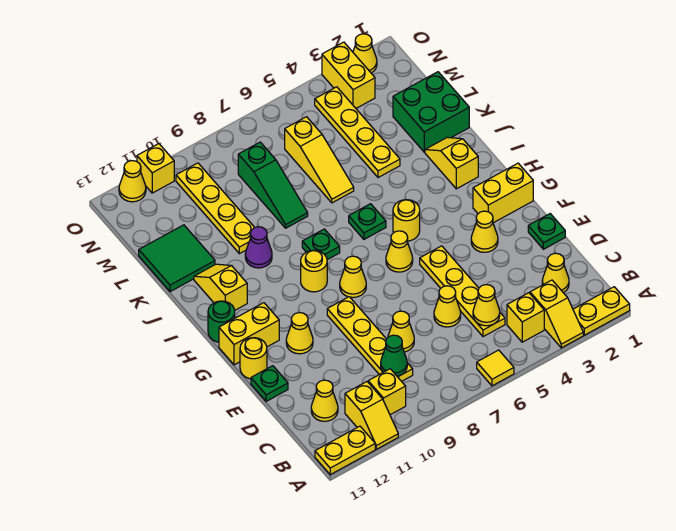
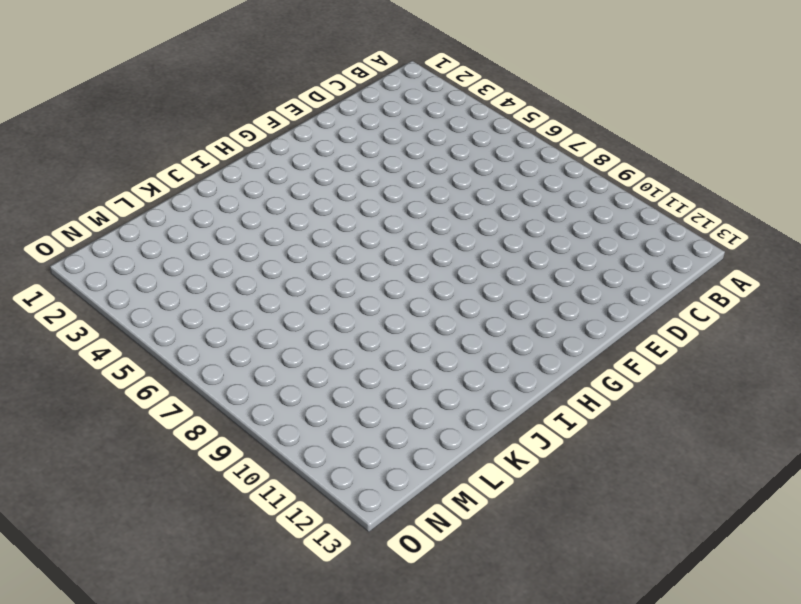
none -> yellow 1x2 plate [573,287,630,335]
none -> yellow 1x2 slope [530,280,583,348]
none -> yellow 1x1 tile [477,350,514,386]
none -> yellow 1x2 slope [345,382,398,449]

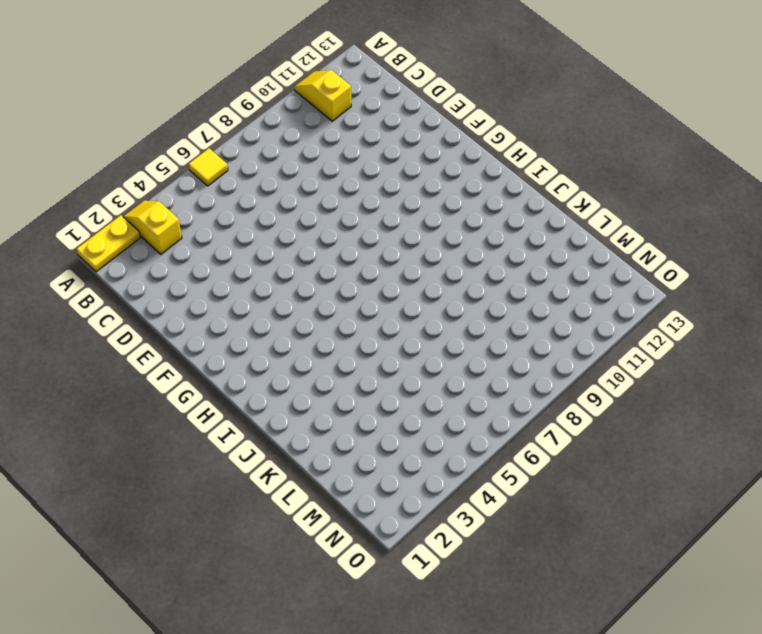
none -> yellow 1x2 plate [315,426,375,475]
none -> yellow 1x1 brick [507,293,544,342]
none -> yellow 1x1 brick [368,369,406,415]
none -> yellow 1x1 cone [542,253,569,293]

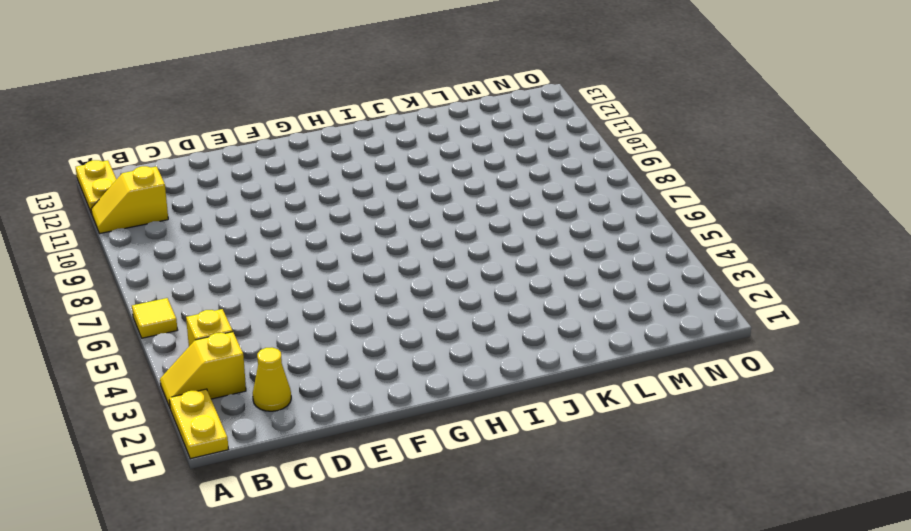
none -> yellow 1x1 brick [368,369,406,415]
none -> yellow 1x4 plate [420,246,505,337]
none -> yellow 1x4 plate [327,297,413,381]
none -> yellow 1x1 cone [311,380,338,421]

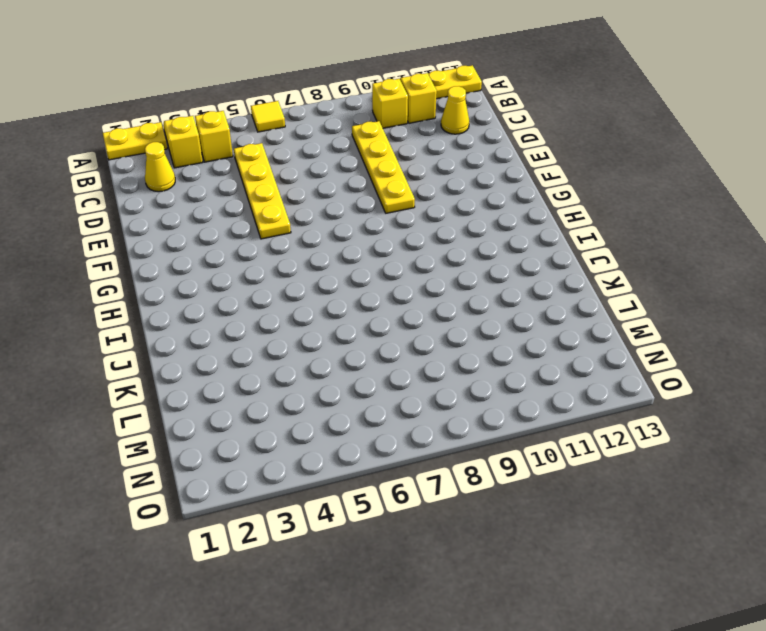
none -> yellow 1x1 cone [434,286,461,327]
none -> yellow 1x1 cone [388,311,414,352]
none -> green 1x1 plate [528,214,565,249]
none -> green 1x1 plate [251,366,288,401]

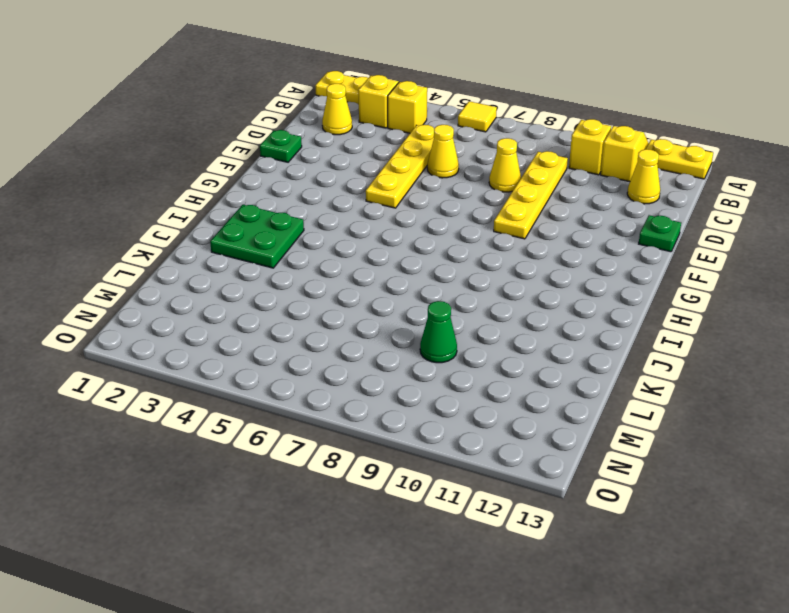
green 2x2 plate [210,205,304,268] -> yellow 1x2 slope [425,137,478,189]
green 1x1 cone [420,301,457,363] -> green 1x1 cone moved to [381,335,407,376]
none -> yellow 1x1 cone [471,211,498,252]
none -> yellow 1x1 cone [286,313,313,354]
none -> yellow 1x1 round brick [240,338,267,379]
none -> yellow 1x2 brick [473,163,533,223]

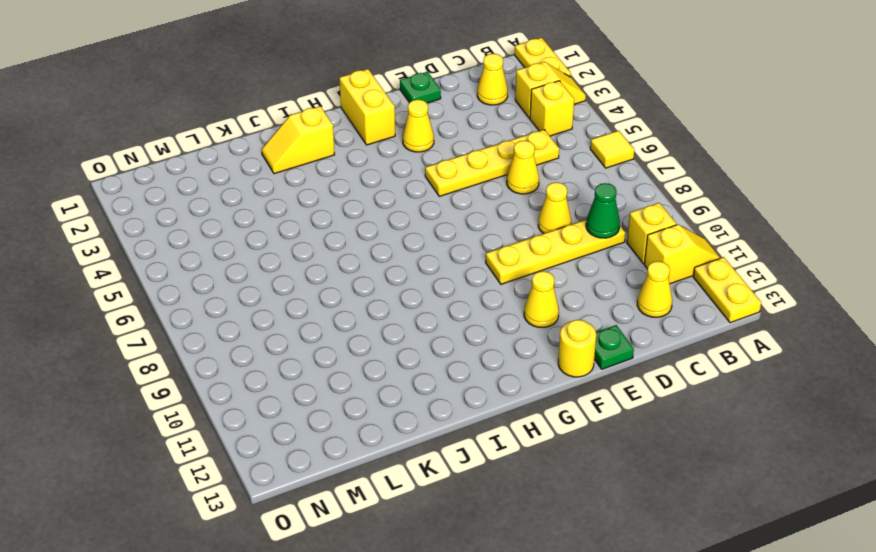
none -> yellow 1x1 cone [386,231,413,272]
none -> yellow 1x1 cone [340,256,366,297]
none -> yellow 1x2 brick [219,303,279,365]
none -> yellow 1x1 round brick [393,200,420,241]

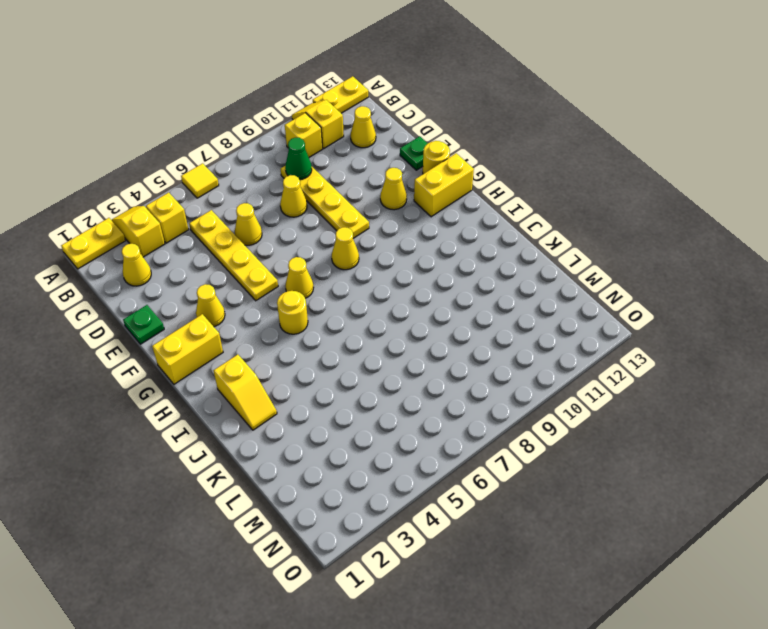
none -> yellow 1x1 round brick [301,250,327,292]
none -> green 1x1 round brick [208,301,235,342]
none -> green 1x1 plate [349,204,386,239]
none -> green 1x1 plate [302,229,340,260]

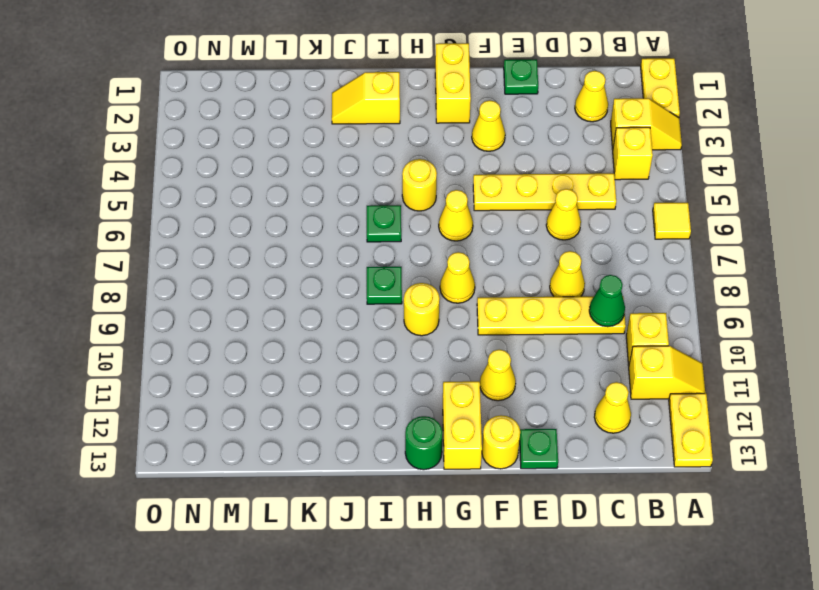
none -> yellow 1x2 slope [194,264,247,310]
none -> purple 1x1 cone [245,227,272,268]
none -> green 2x2 brick [393,72,469,152]
none -> yellow 1x4 plate [315,87,400,178]

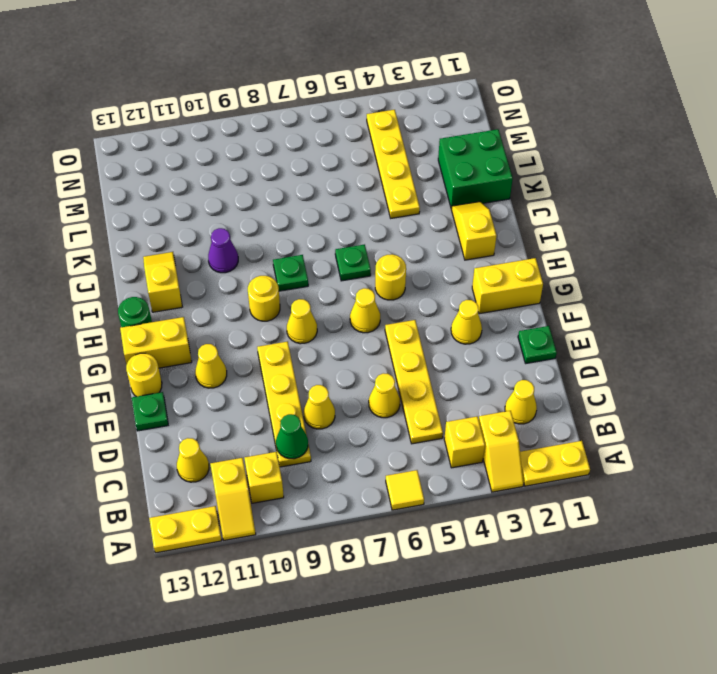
none -> yellow 1x3 slope [285,117,354,203]
none -> green 1x3 slope [238,142,308,228]
none -> yellow 1x4 plate [176,163,255,254]
none -> green 2x2 tile [139,225,215,292]

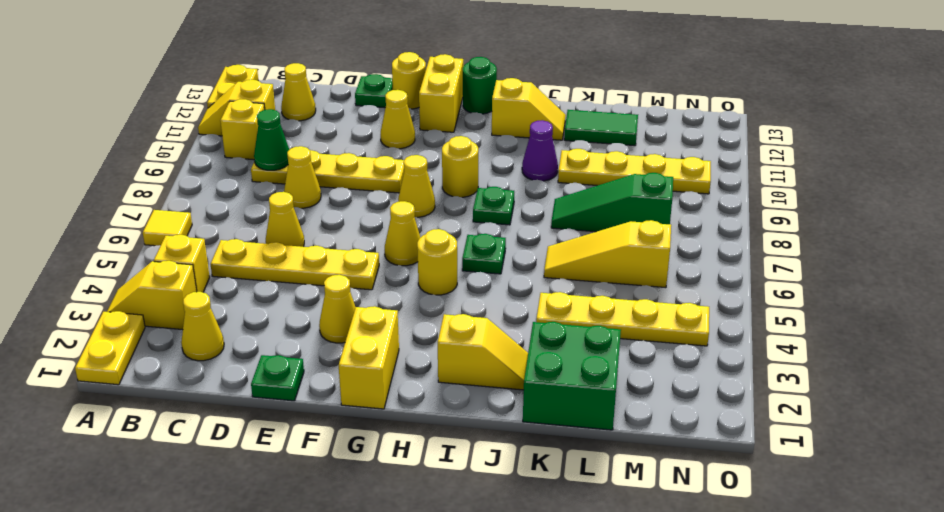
green 1x2 tile [564,110,638,146] -> green 2x2 tile [139,225,215,292]
none -> yellow 1x2 brick [322,42,375,108]
none -> yellow 1x1 cone [353,34,377,73]
none -> yellow 1x1 brick [137,144,174,193]
none -> yellow 1x1 cone [119,161,146,202]

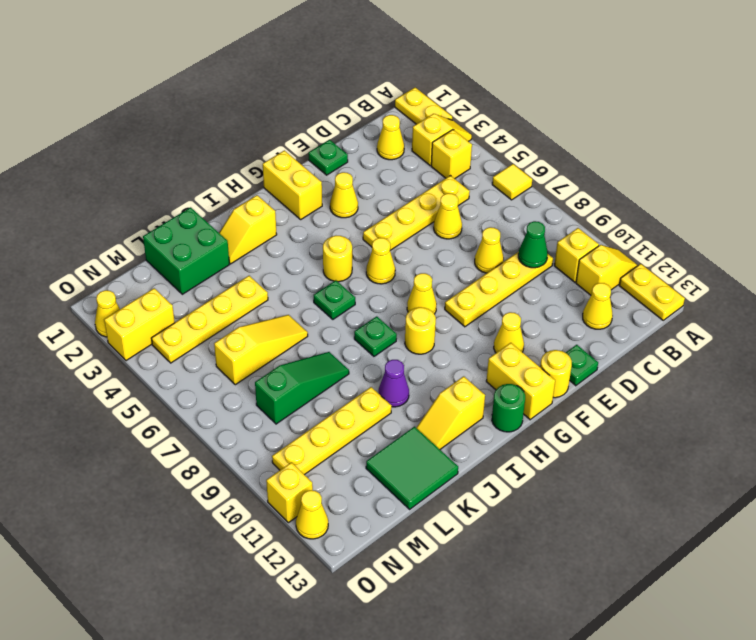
none -> yellow 1x1 cone [473,285,500,326]

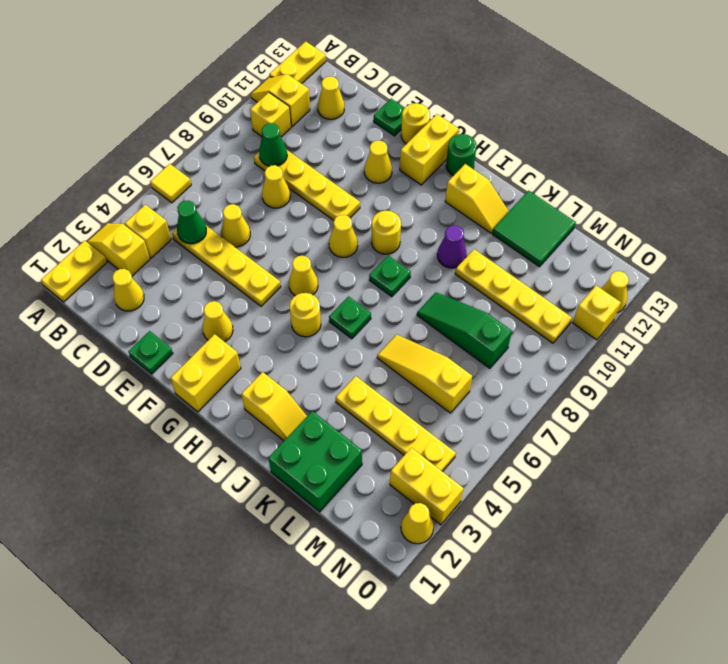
green 1x1 cone [177,201,206,244] -> yellow 1x1 cone [473,285,500,326]

